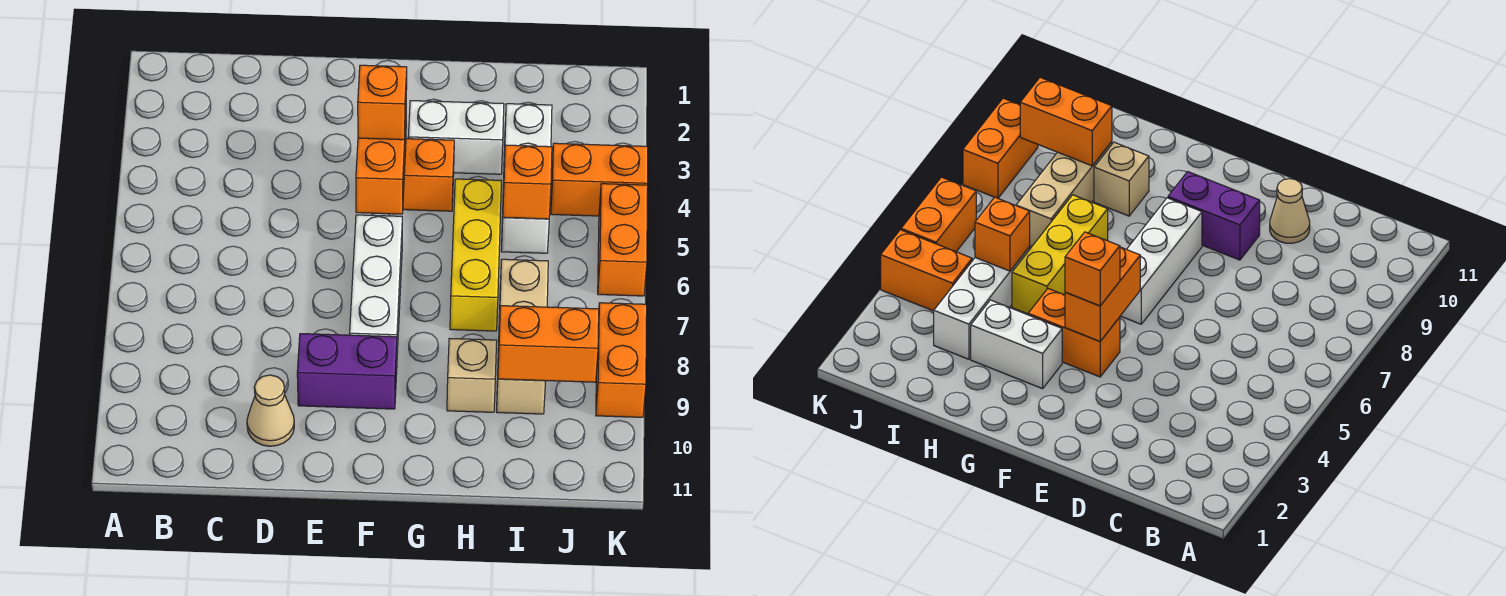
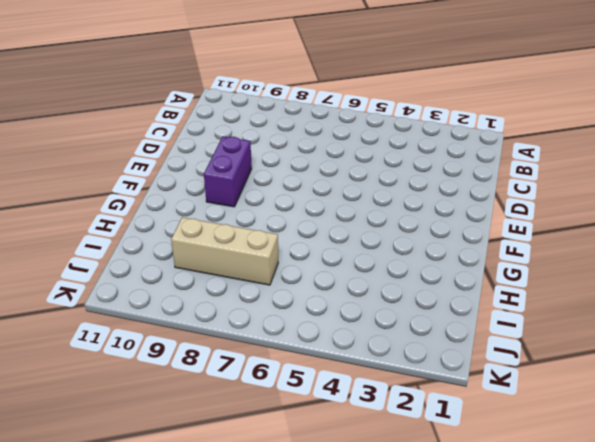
none -> tan 1x1 cone [247,375,294,446]
none -> orange 1x2 brick [403,139,454,211]
none -> white 1x3 brick [350,215,402,353]

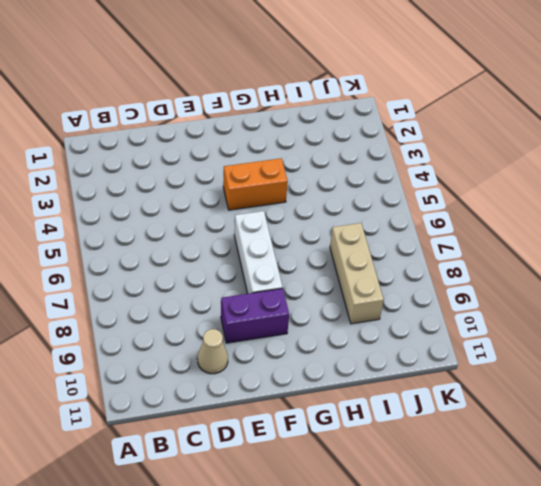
none -> white 1x2 brick [408,101,504,174]
none -> yellow 1x3 brick [450,179,501,331]
none -> tan 1x1 brick [447,338,497,412]

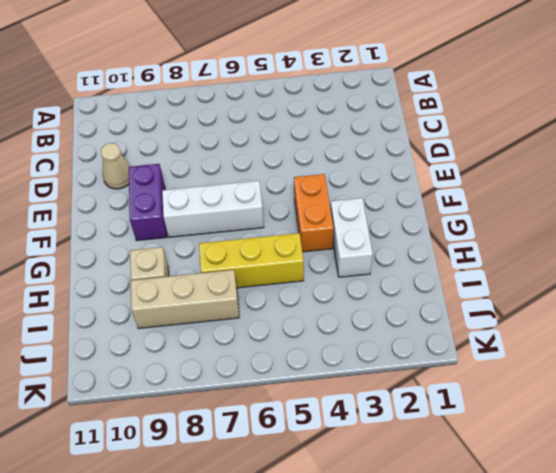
none -> white 1x3 brick [501,104,552,253]
none -> orange 1x2 brick [551,143,648,216]
none -> orange 1x2 brick [598,184,648,296]

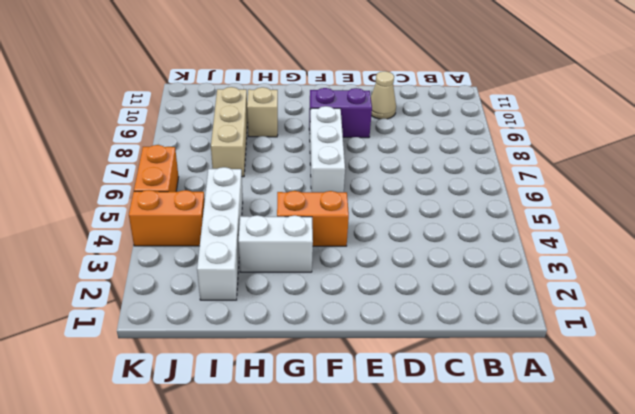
white 1x4 brick [197,167,243,300] -> white 1x3 brick [501,104,552,253]
none -> yellow 1x3 brick [450,179,501,331]
none -> orange 1x2 brick [596,303,647,417]
none -> orange 1x2 brick [356,122,406,214]

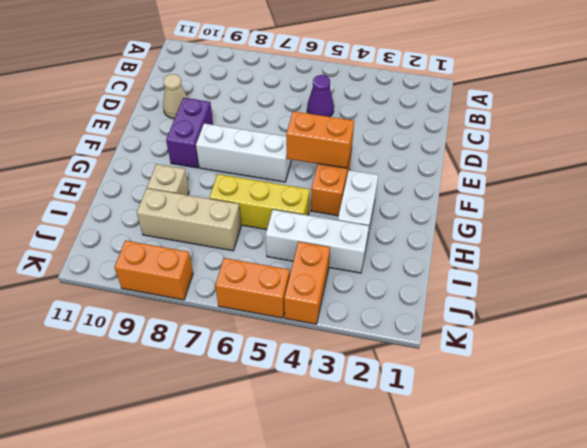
purple 1x1 cone [307,75,334,117] -> none
none -> orange 1x1 brick [503,145,552,219]
none -> orange 1x2 brick [498,306,599,382]
none -> orange 1x1 brick [358,65,407,140]

